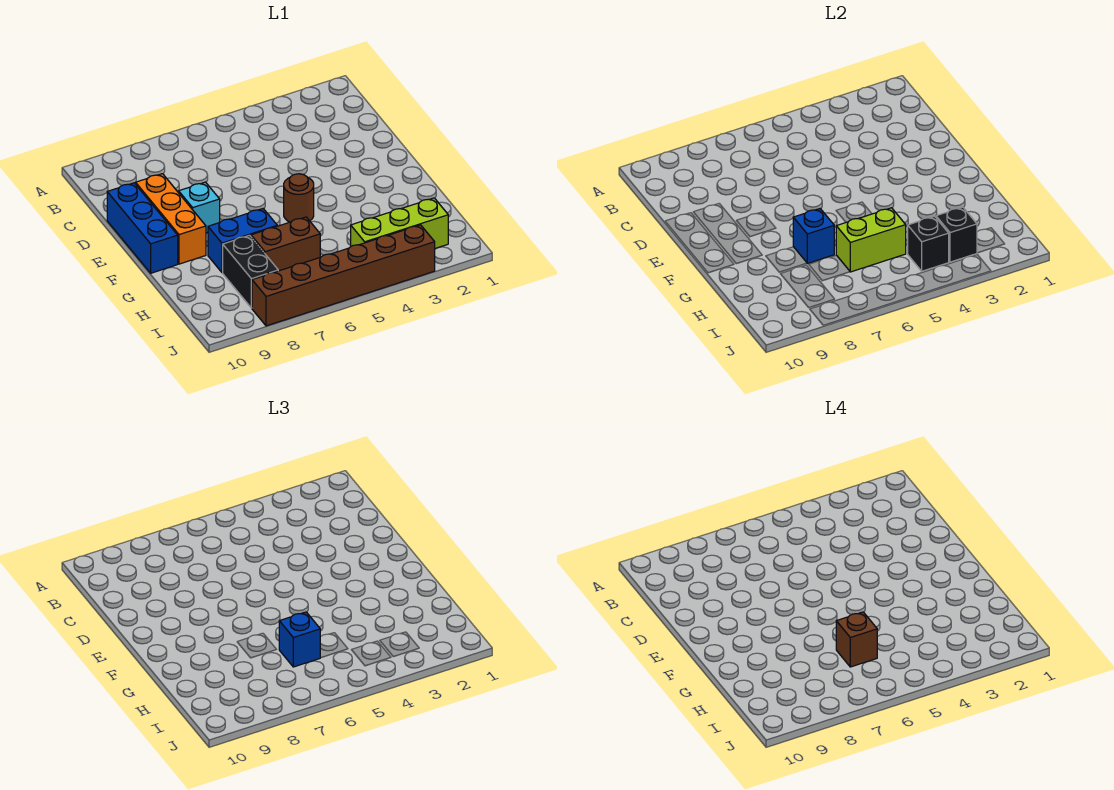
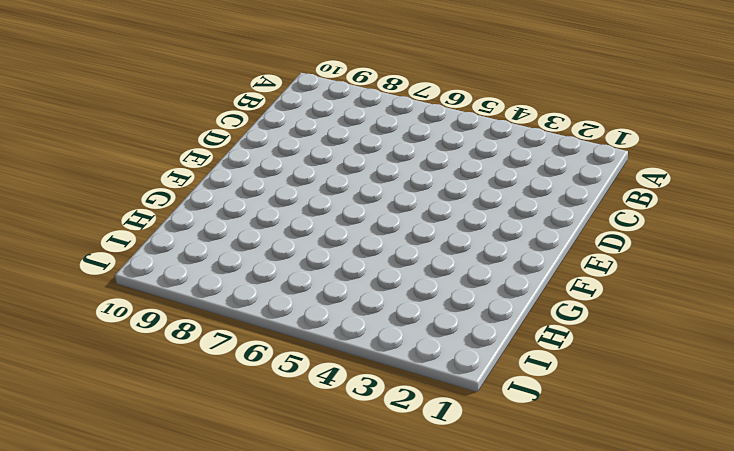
none -> orange 1x3 brick [136,174,206,264]
none -> blue 1x3 brick [107,183,178,273]
none -> cyan 1x1 brick [179,182,220,233]

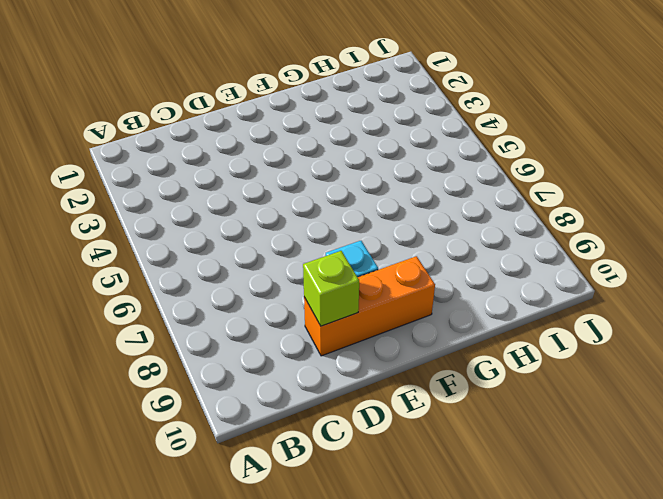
lime 1x1 brick [303,251,359,326] -> none
none -> blue 1x3 brick [107,183,178,273]
none -> brown 1x1 round brick [284,174,314,222]
none -> blue 1x2 brick [208,209,277,273]

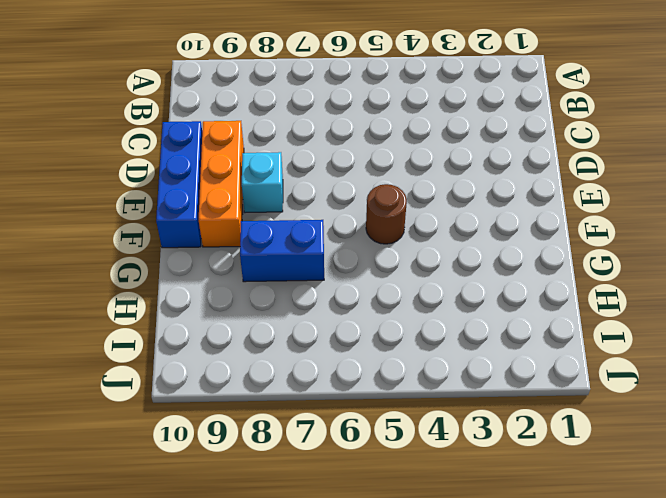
none -> brown 1x2 brick [251,217,320,271]
none -> black 1x2 brick [223,235,278,308]
none -> lime 1x3 brick [351,198,448,248]

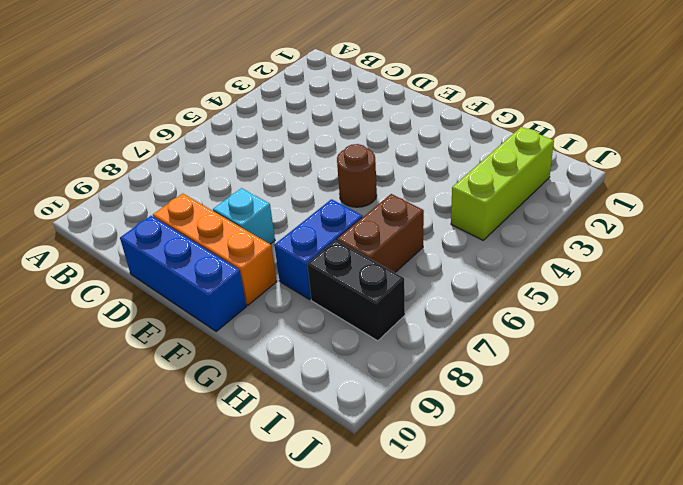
none -> brown 1x6 brick [252,225,435,326]
none -> blue 1x1 brick [793,209,834,263]
none -> lime 1x2 brick [836,208,906,272]

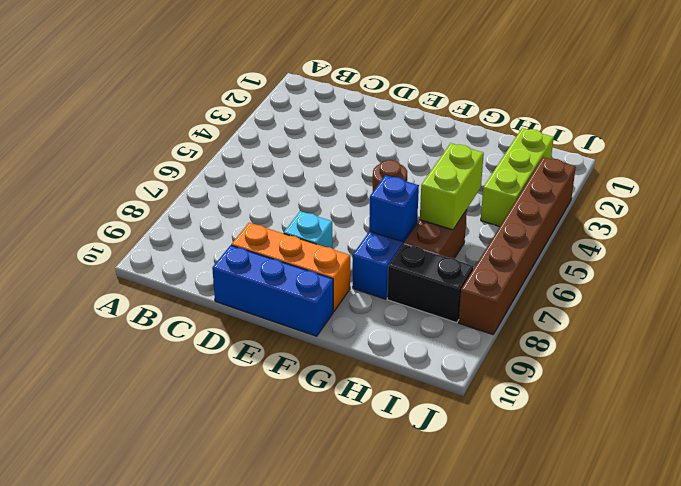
none -> black 1x1 brick [936,207,977,262]
none -> black 1x1 brick [908,216,949,271]
none -> blue 1x1 brick [279,612,320,667]

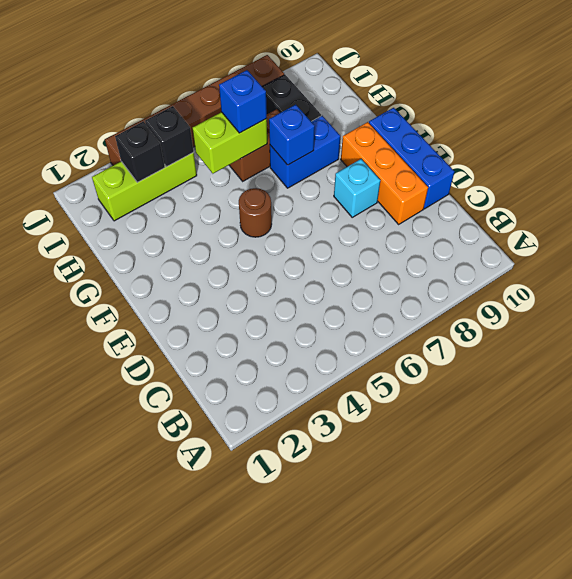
none -> brown 1x1 brick [836,612,877,667]

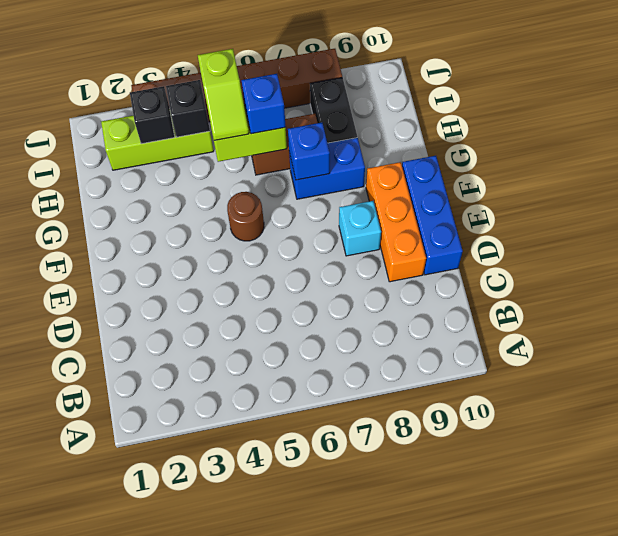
lime 1x2 slope [198,49,249,140] -> none
none -> brown 1x1 brick [836,612,877,667]

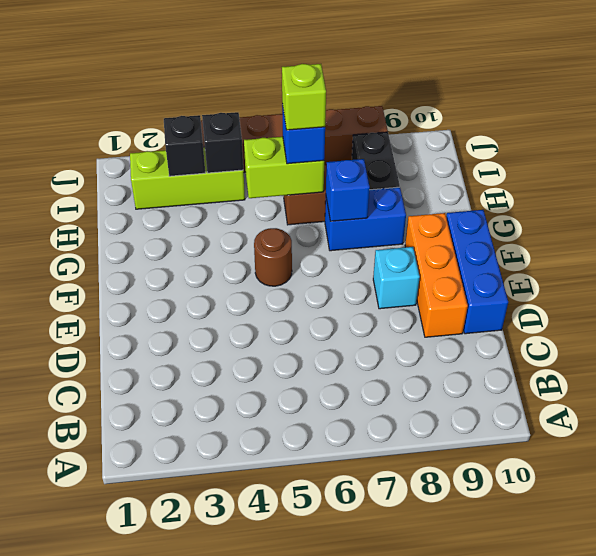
lime 1x1 brick [282,64,326,130] -> brown 1x1 brick [836,612,877,667]

